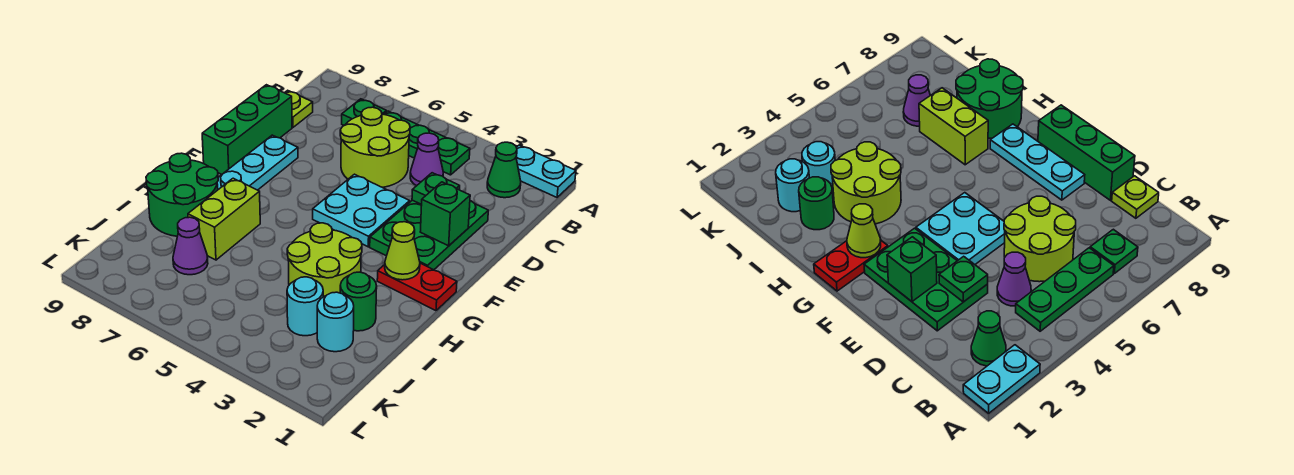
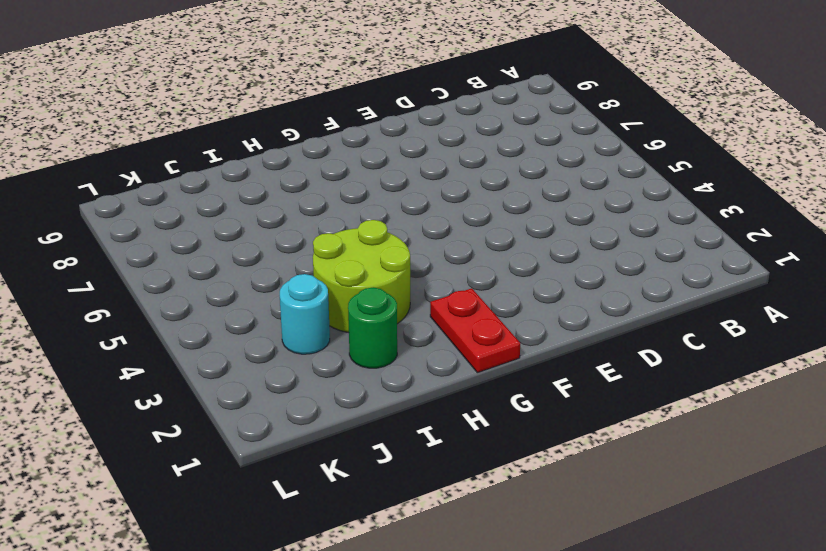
none -> cyan 1x2 plate [516,145,576,197]
none -> green 1x1 cone [487,142,521,198]
none -> green 1x3 plate [384,111,470,175]

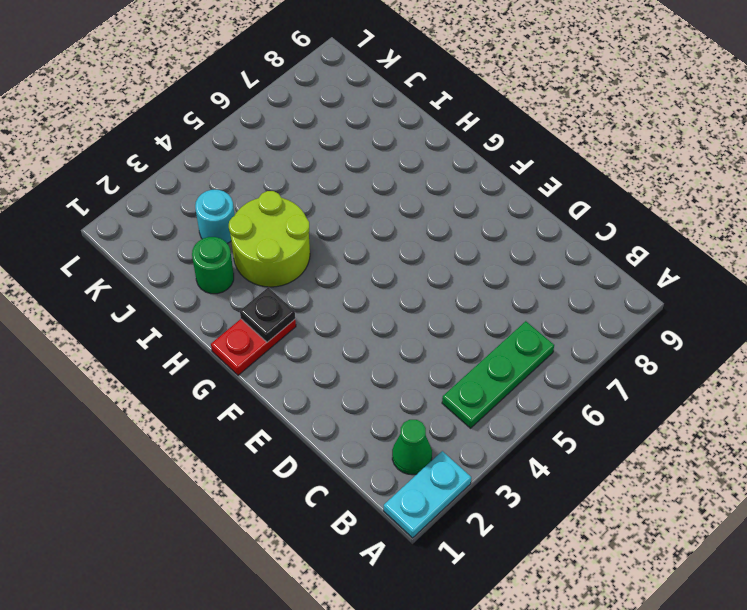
black 1x1 plate [240,287,295,342] -> lime 1x1 cone [385,222,420,280]
none -> green 1x1 plate [342,99,386,125]
none -> purple 1x1 cone [410,133,443,186]
none -> lime 2x2 round brick [340,107,410,187]

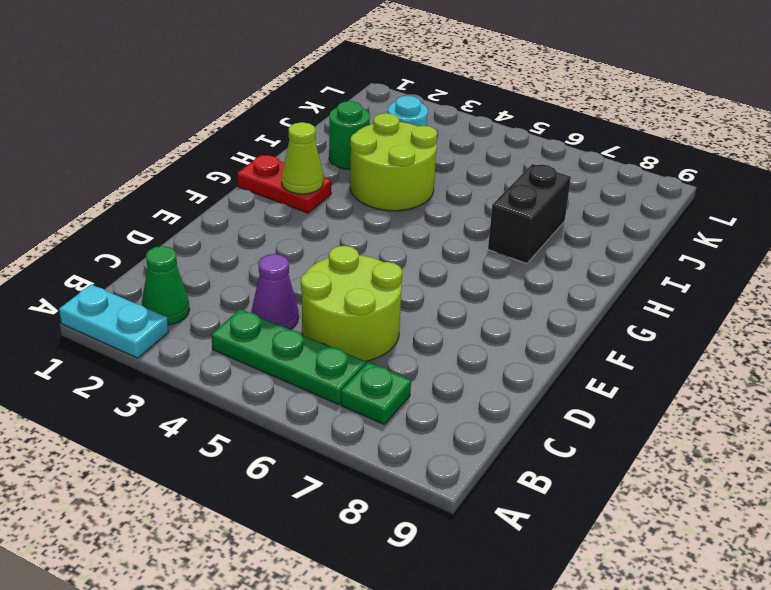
black 1x2 brick [488,164,571,264] -> lime 1x2 brick [188,178,260,260]
none -> lime 1x1 plate [285,90,313,127]
none -> green 2x3 plate [370,200,488,270]
none -> green 1x3 brick [202,85,292,175]

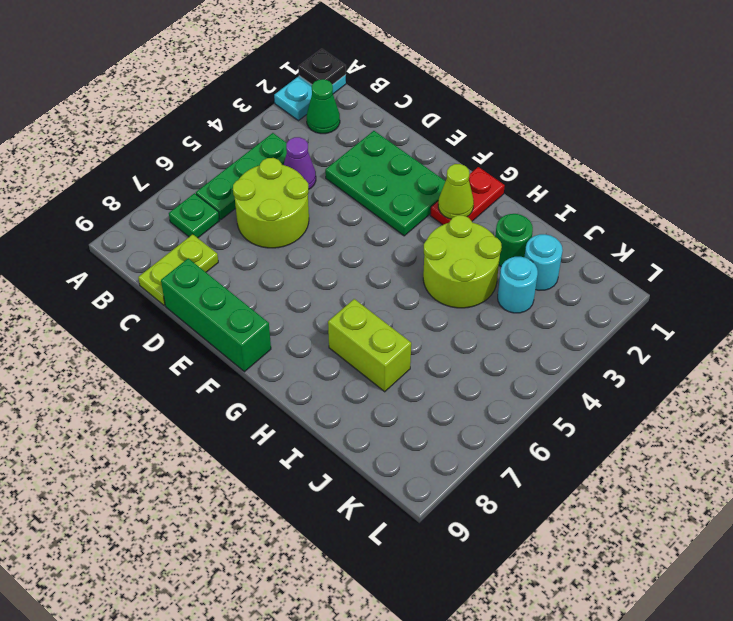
black 1x1 plate [298,49,346,85] -> none
lime 1x2 plate [138,234,218,305] -> lime 1x1 plate [285,90,313,127]
none -> cyan 2x2 plate [313,174,410,247]
none -> cyan 1x3 plate [217,135,298,190]
none -> green 2x2 round brick [146,153,218,236]

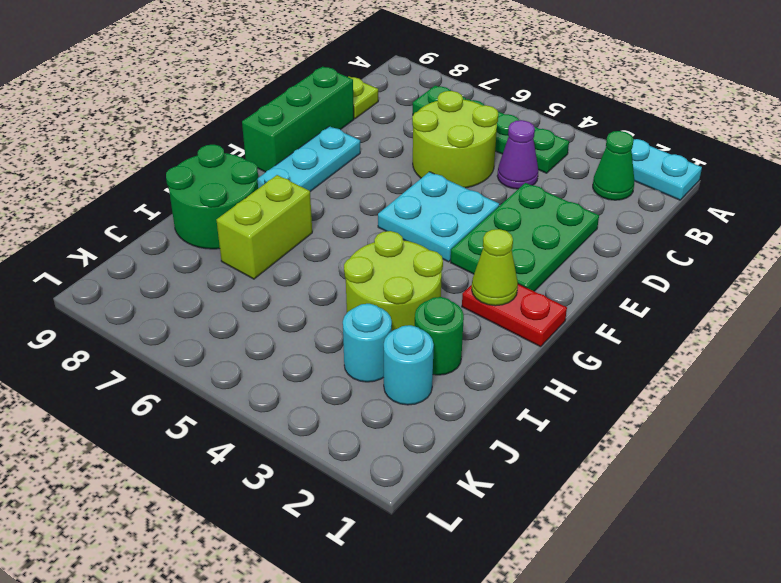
none -> purple 1x1 cone [173,217,208,275]
none -> green 1x1 plate [412,173,460,205]
none -> green 1x1 brick [420,182,470,246]

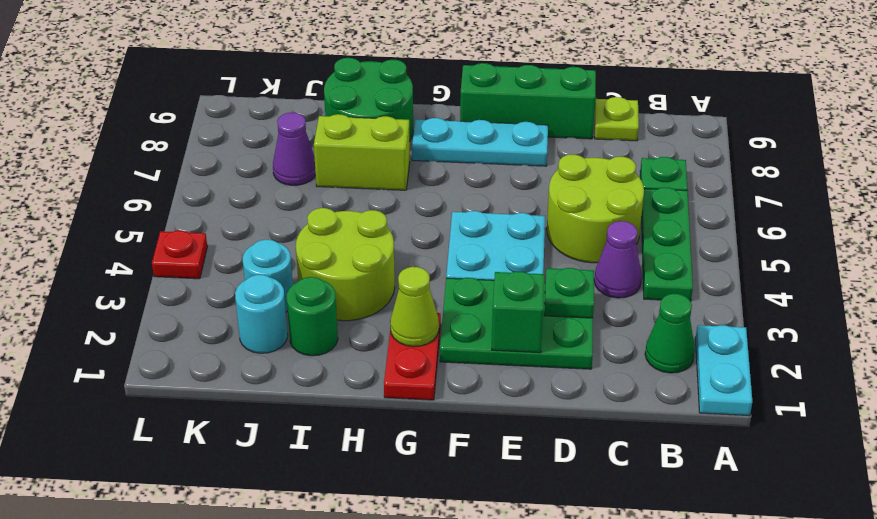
red 1x1 plate [152,231,207,279] -> none

